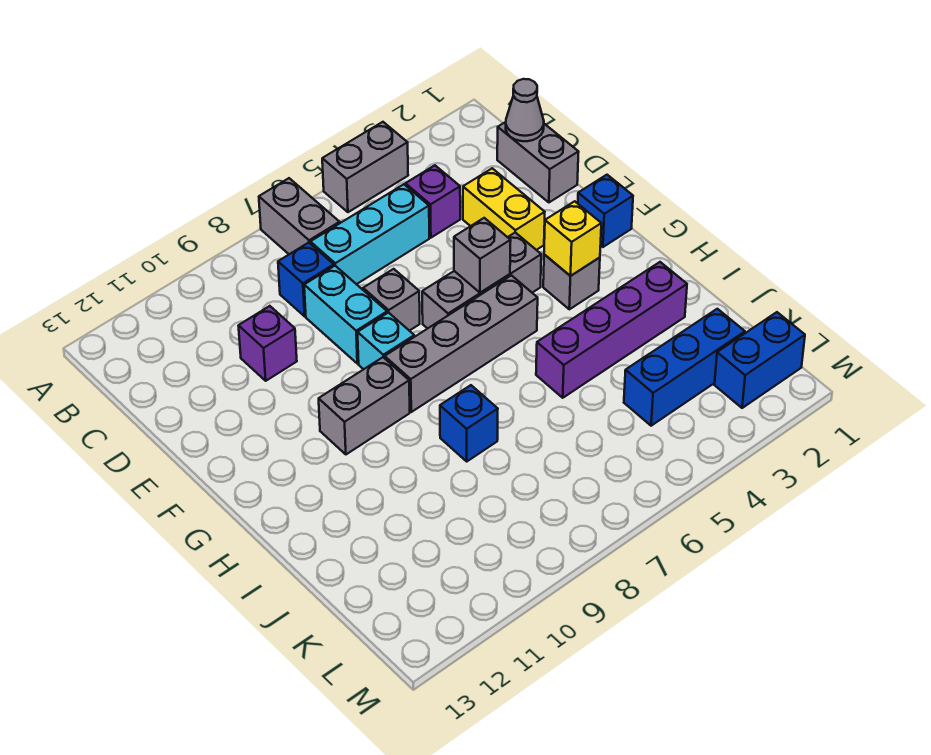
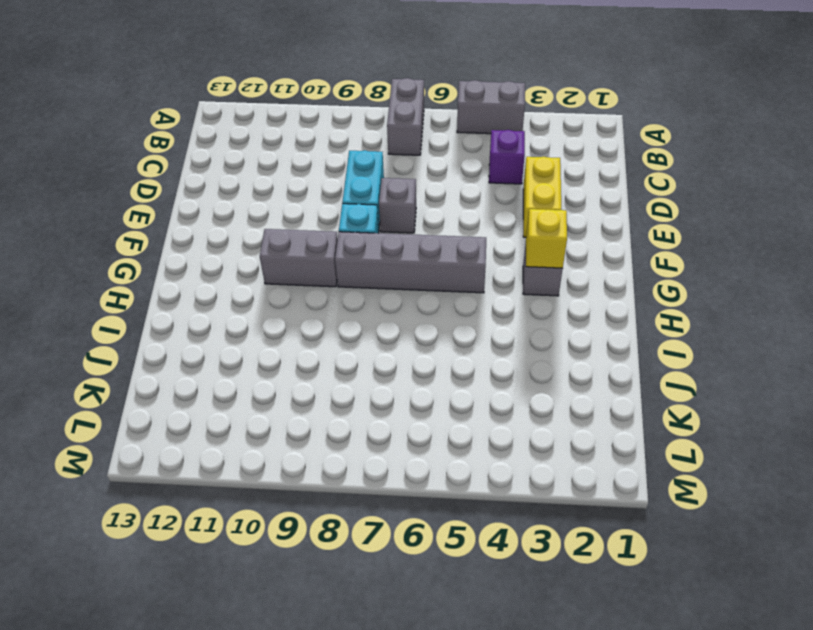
none -> grey 1x2 brick [497,122,579,202]
none -> cyan 1x3 brick [310,184,429,284]
none -> blue 1x1 brick [278,243,334,316]

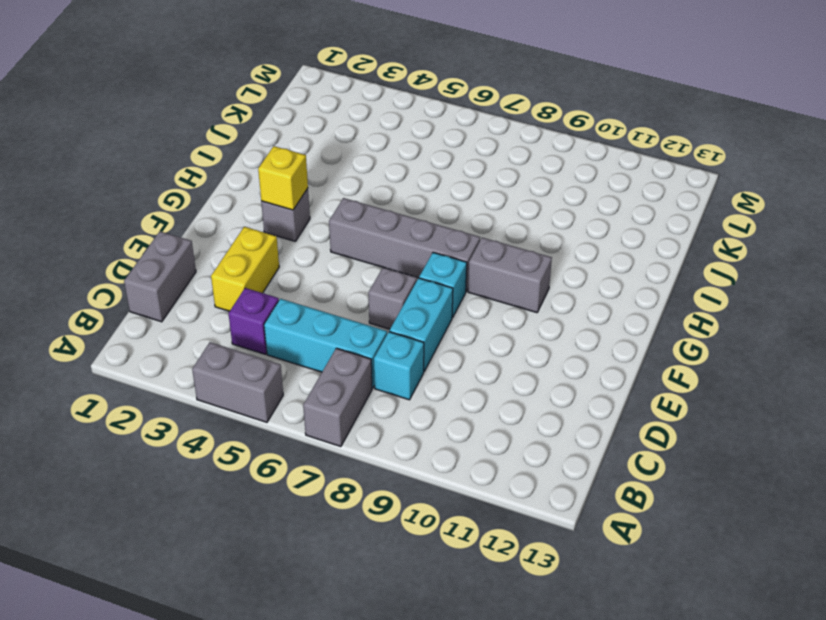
cyan 1x1 brick [374,332,424,400] -> blue 1x1 brick [278,243,334,316]
none -> purple 1x1 brick [239,306,297,381]
none -> blue 1x1 brick [578,175,633,247]
none -> grey 1x3 brick [422,233,541,329]

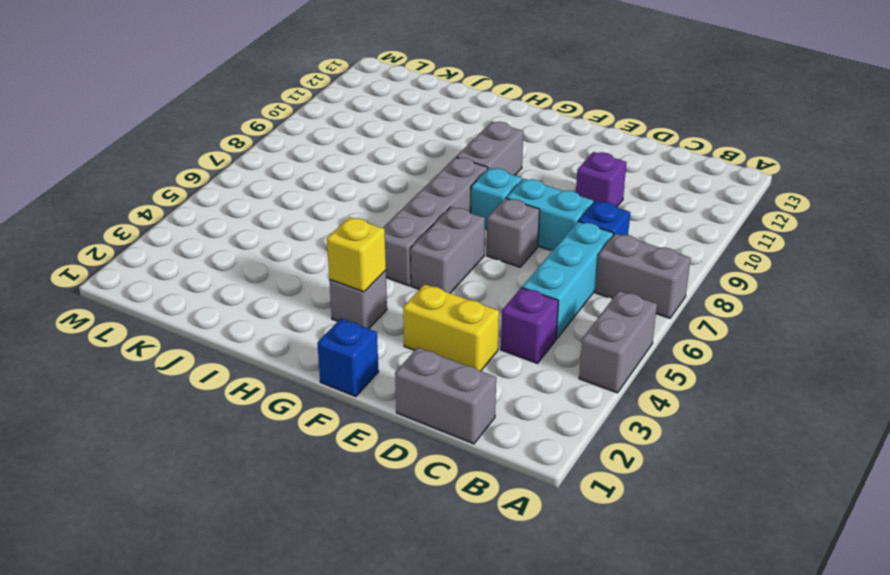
grey 1x2 brick [411,207,485,293] -> grey 1x3 brick [422,233,541,329]
none -> purple 1x4 brick [536,262,687,398]
none -> blue 1x1 brick [440,385,498,461]
none -> blue 1x3 brick [624,309,745,426]

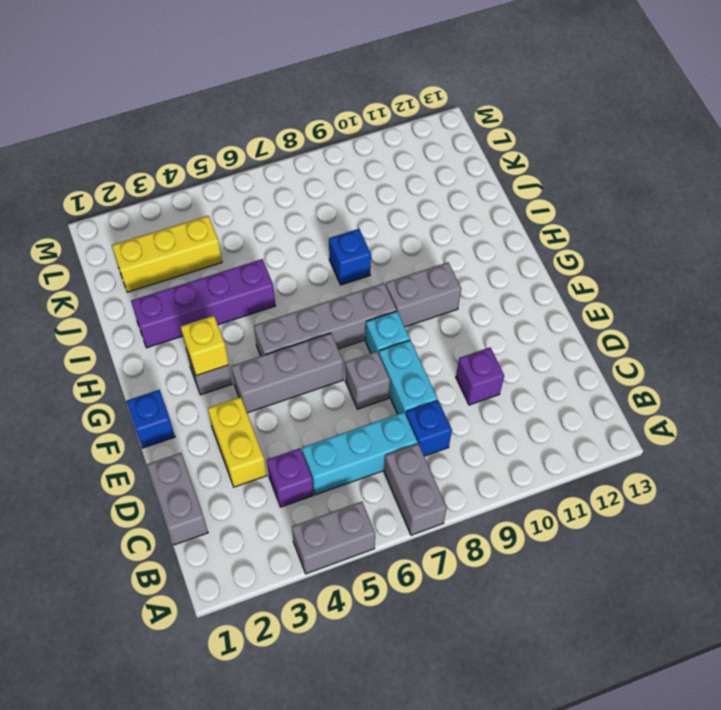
yellow 1x3 brick [112,216,222,292] -> blue 1x3 brick [624,309,745,426]
none -> blue 1x2 brick [714,312,805,408]
none -> grey 1x1 cone [506,79,544,141]
none -> grey 1x1 brick [454,218,511,293]

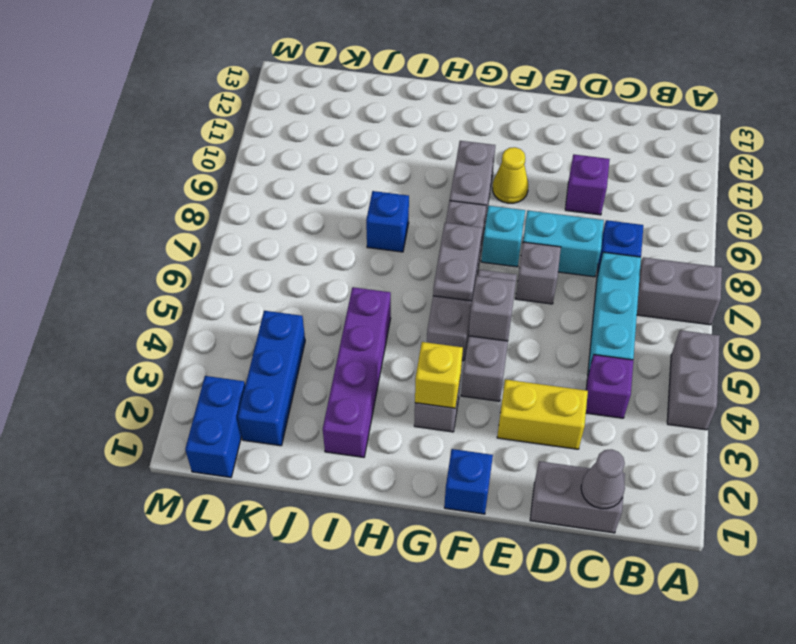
yellow 1x1 cone [493,147,528,203] -> none
grey 1x2 plate [433,223,482,301] -> none

